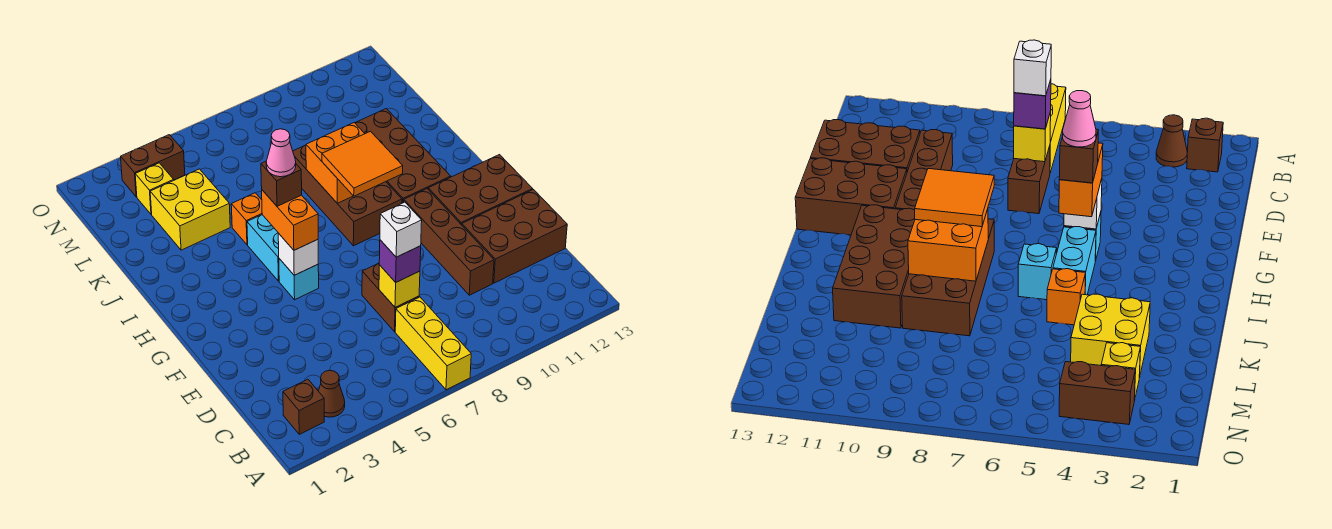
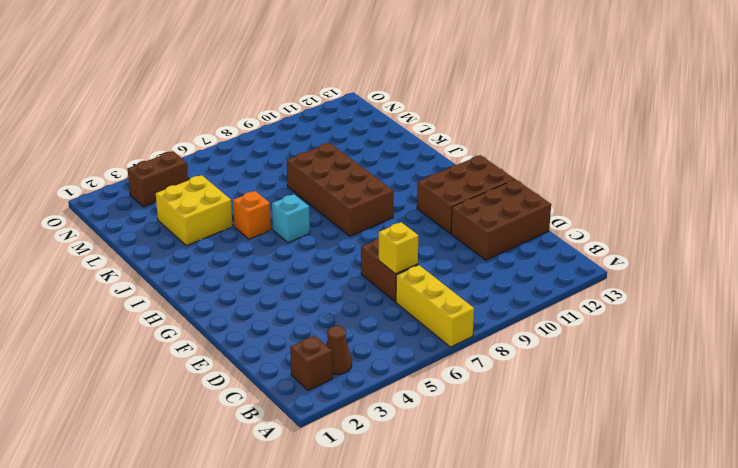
none -> brown 1x4 brick [404,189,494,295]
none -> cyan 1x1 brick [279,259,319,300]
none -> cyan 1x2 brick [247,215,279,281]

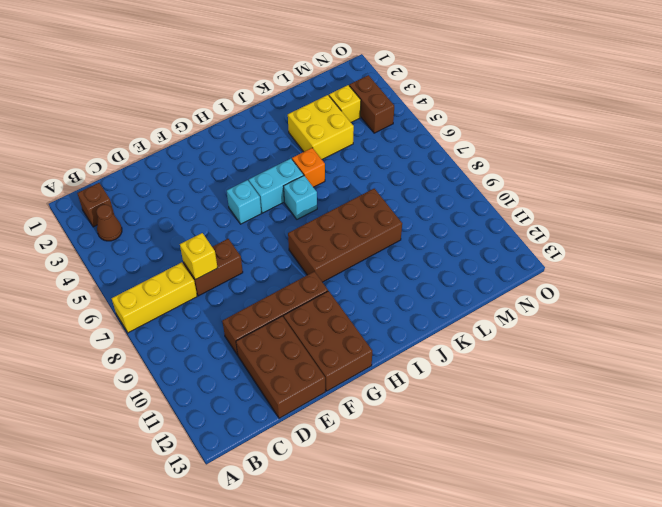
none -> brown 2x4 brick [355,109,451,203]
none -> white 1x1 brick [278,233,318,275]
none -> orange 2x2 brick [306,123,365,203]

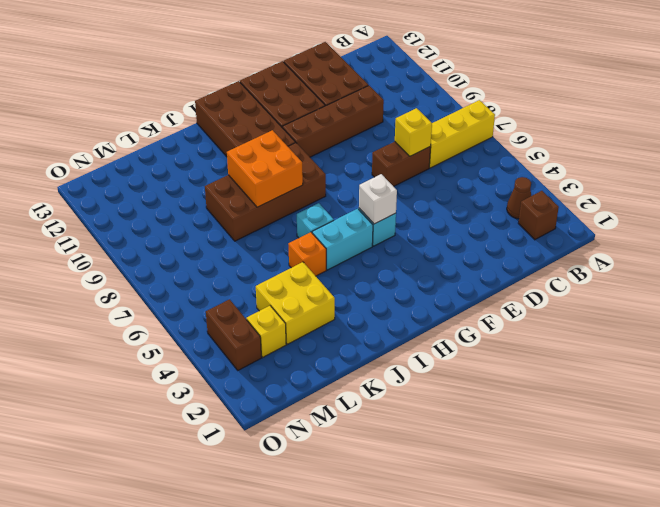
brown 2x4 brick [195,81,295,157] -> brown 2x4 brick turned to [355,109,451,203]
none -> purple 1x1 brick [379,240,421,282]
none -> orange 1x2 brick [262,190,318,250]
none -> orange 2x2 tile [322,131,403,196]

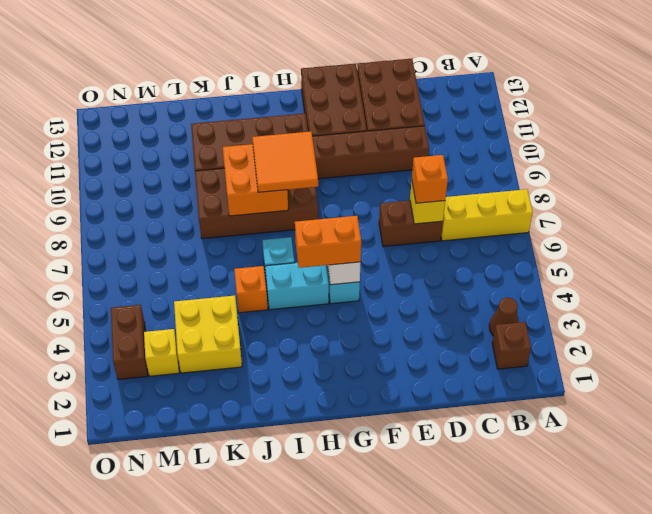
orange 1x1 brick [412,155,448,203] -> purple 1x1 brick [379,240,421,282]
none -> white 1x1 brick [380,202,422,257]
none -> brown 1x1 brick [261,161,302,206]
none -> pink 1x1 cone [266,129,296,177]

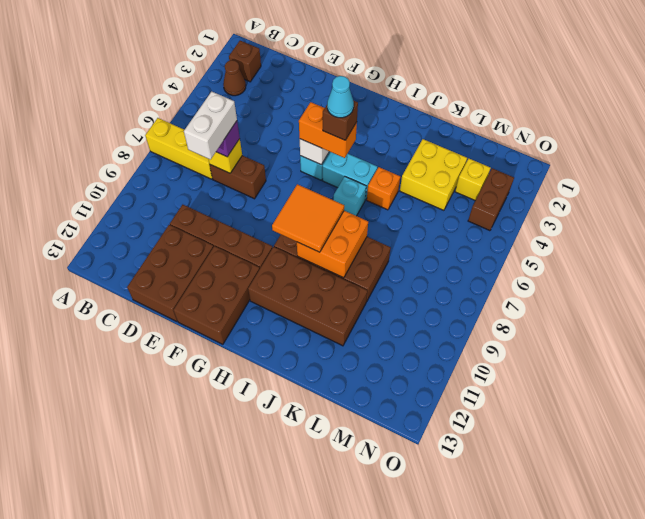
white 1x2 brick [184,92,237,159] -> white 1x1 brick [380,202,422,257]
cyan 1x1 cone [327,76,354,118] -> pink 1x1 cone [266,129,296,177]

